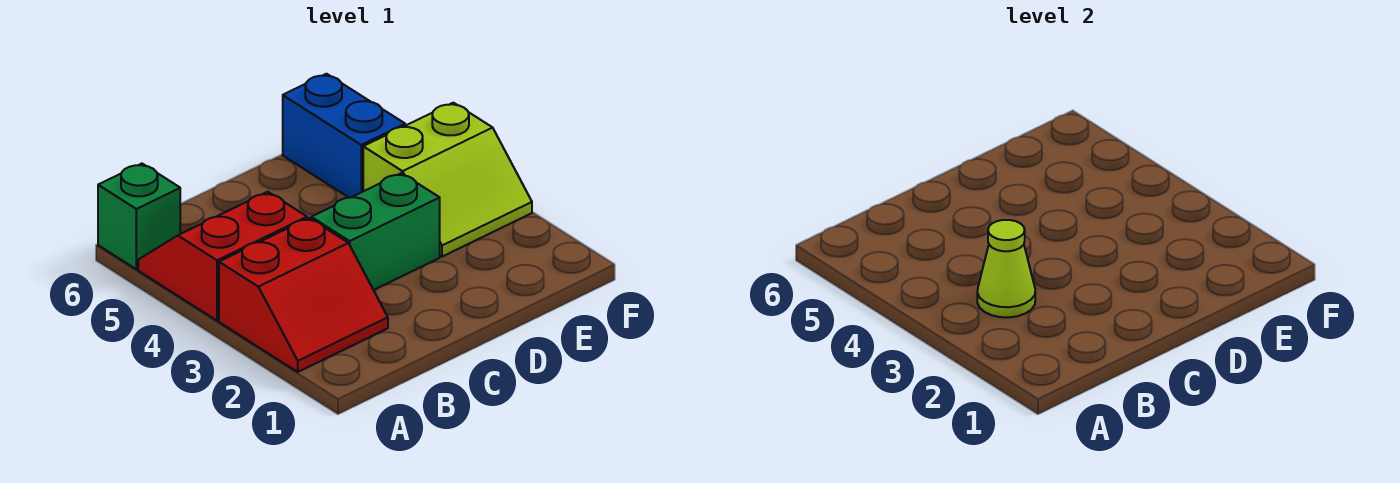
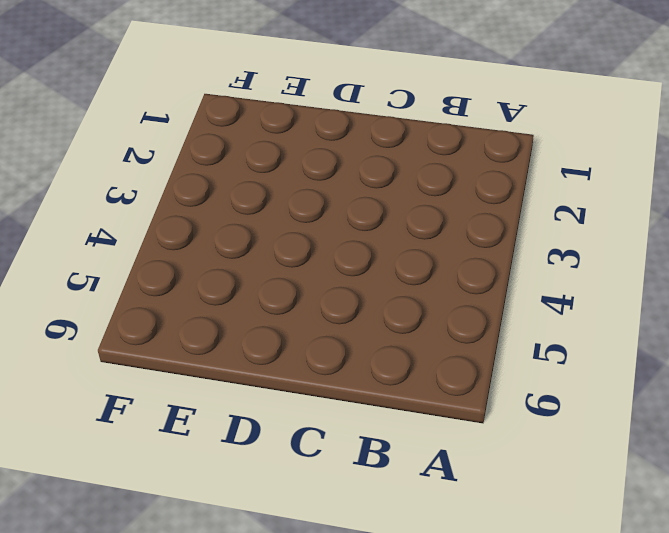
none -> red 2x2 slope [219,218,388,372]
none -> red 2x2 slope [138,192,307,321]

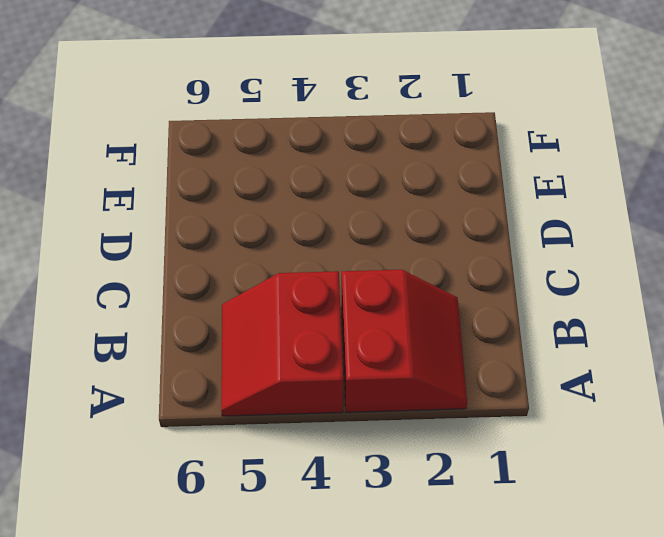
none -> green 1x1 brick [98,164,180,269]
none -> green 1x2 brick [311,173,440,290]

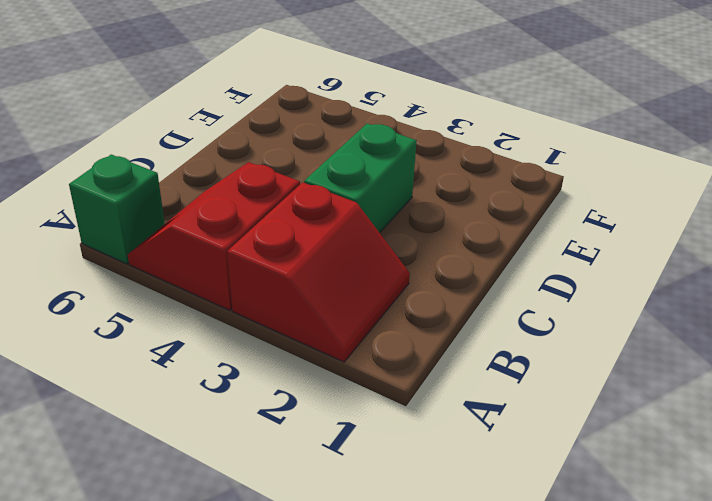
none -> lime 2x2 slope [363,103,532,257]
none -> blue 1x2 brick [283,74,405,198]

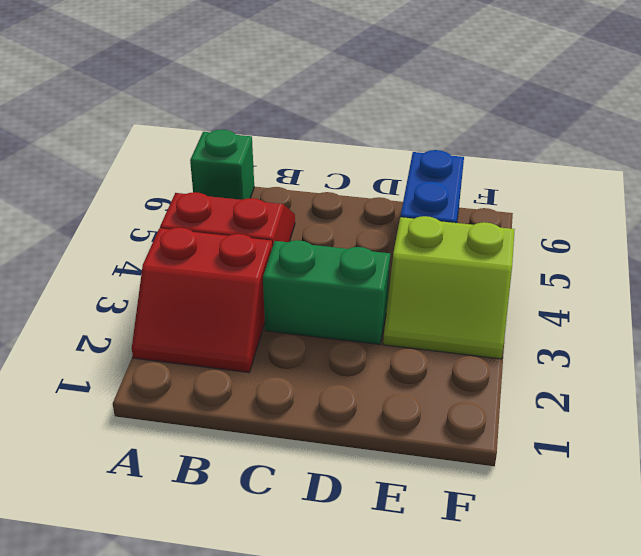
none -> lime 1x1 cone [977,220,1035,317]

